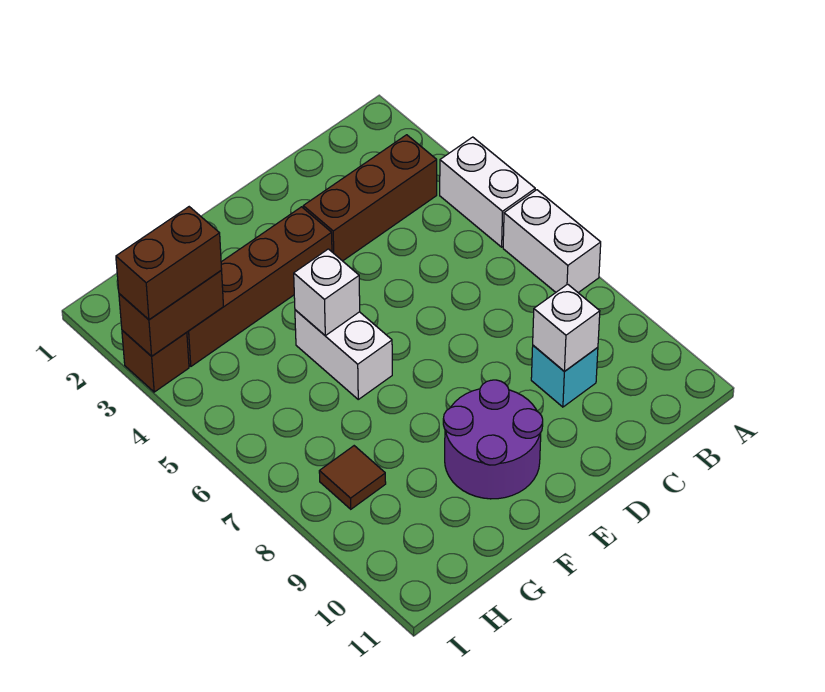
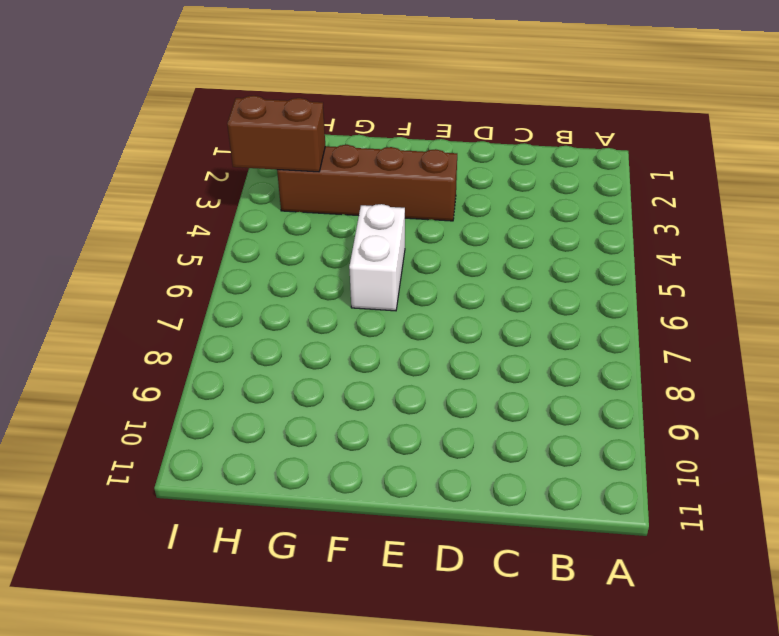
none -> white 1x2 brick [440,137,535,247]
none -> white 1x2 brick [503,190,601,293]
none -> brown 1x3 brick [303,135,437,261]

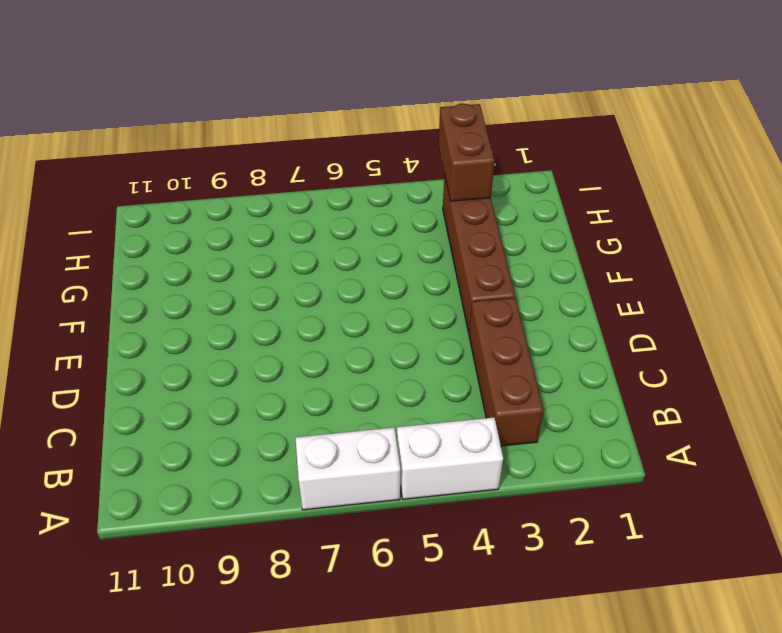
none -> cyan 1x1 brick [531,346,598,407]
none -> purple 2x2 round brick [443,380,543,499]
none -> white 1x2 brick [295,310,392,399]

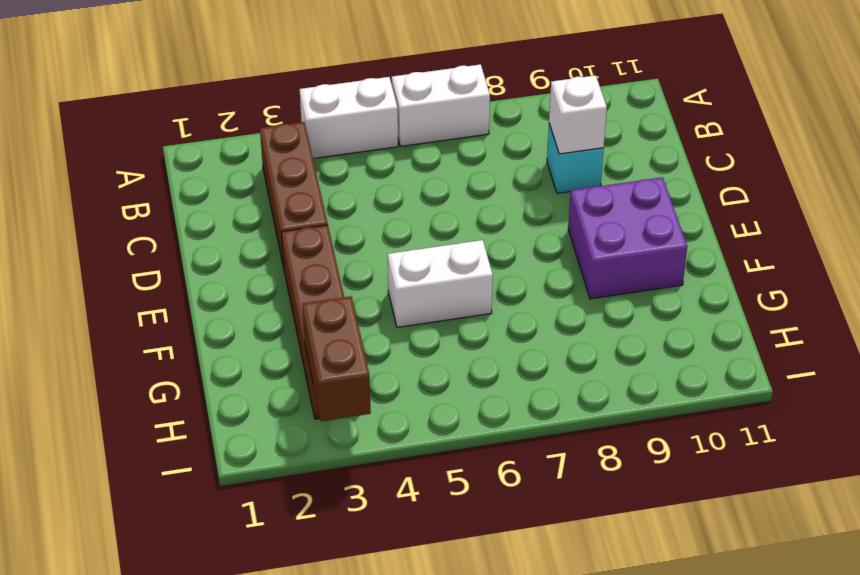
purple 2x2 brick [568,177,687,299] -> purple 2x2 round brick [443,380,543,499]
none -> brown 1x1 tile [319,446,386,509]
none -> brown 1x1 brick [122,330,189,392]
none -> white 1x1 brick [294,249,360,336]

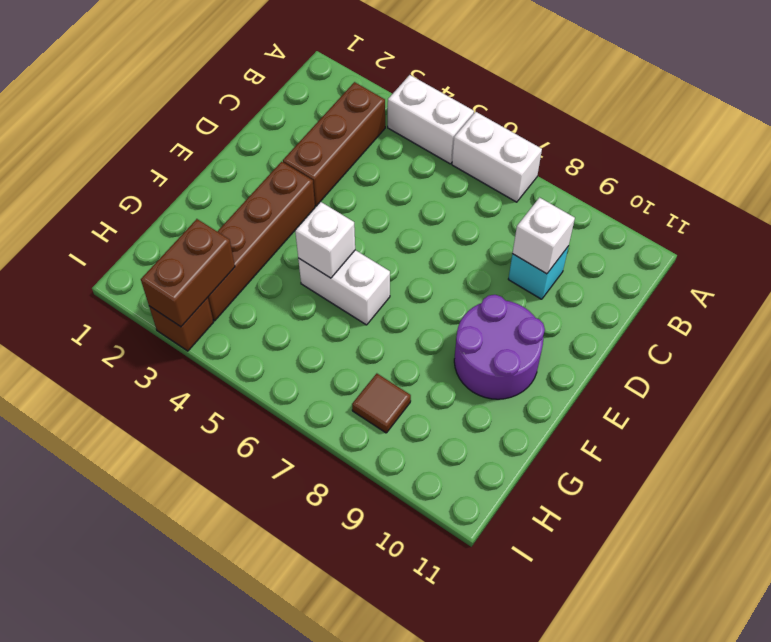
none -> brown 1x2 brick [116,207,222,320]

